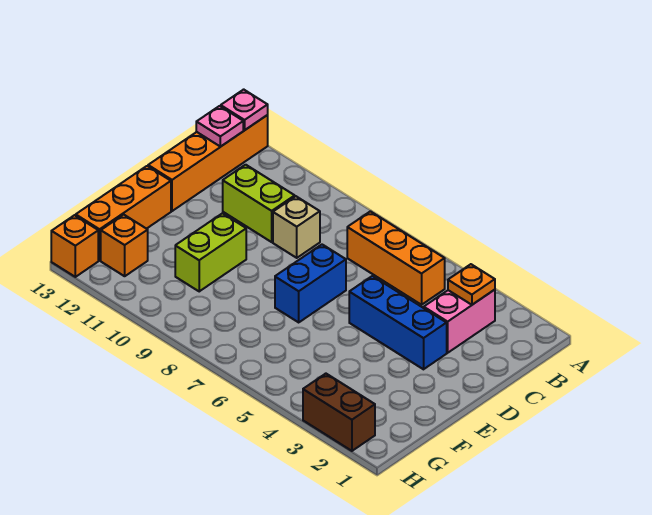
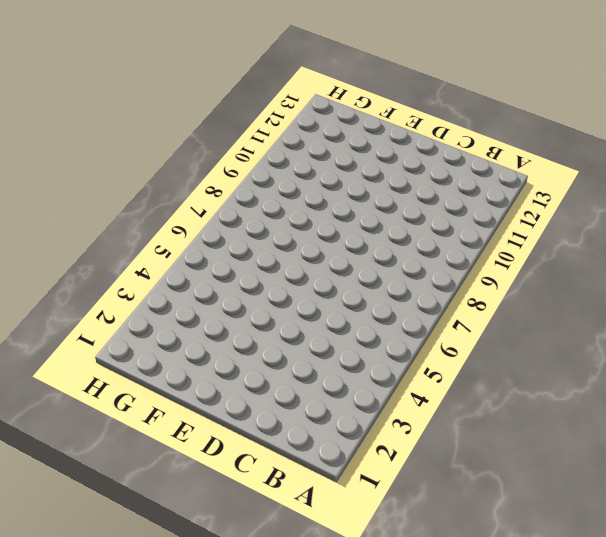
none -> orange 1x4 brick [148,115,268,211]
none -> pink 1x2 brick [424,290,495,353]
none -> orange 1x3 brick [347,211,445,305]

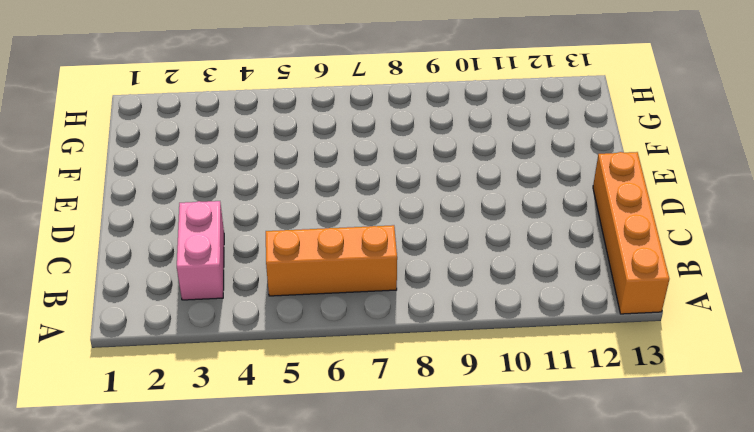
none -> tan 1x1 brick [273,196,320,258]
none -> lime 1x2 brick [223,165,295,242]
none -> blue 1x3 brick [349,276,447,369]

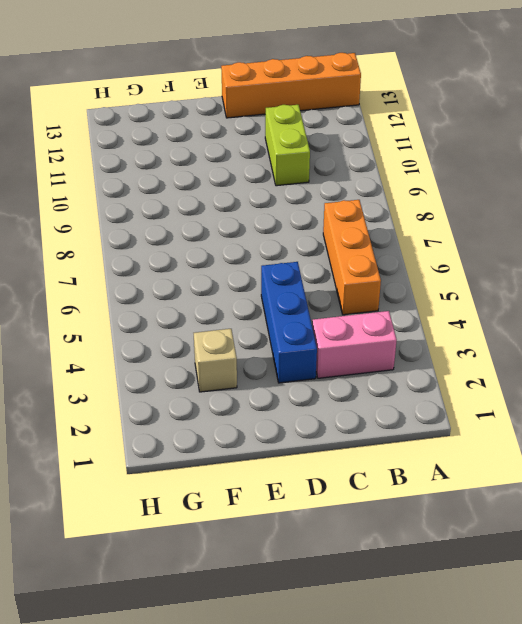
tan 1x1 brick [194,329,237,392] -> tan 1x1 brick moved to [273,196,320,258]
none -> blue 1x2 brick [275,245,346,322]
none -> lime 1x2 brick [175,213,246,291]
none -> orange 1x3 brick [76,166,171,260]

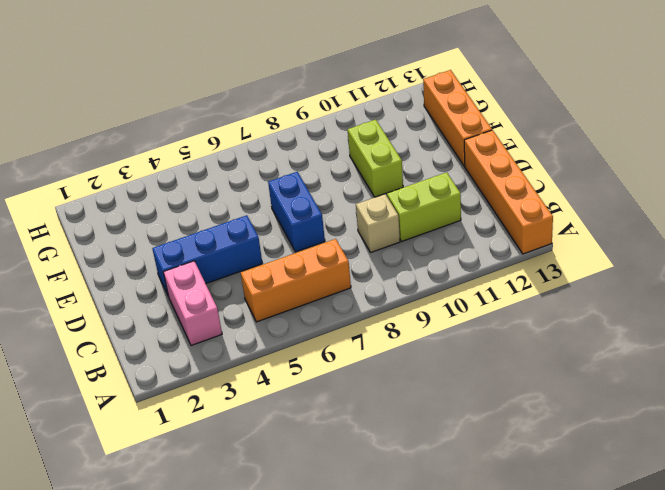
none -> orange 1x1 brick [101,215,148,276]
none -> brown 1x2 brick [303,374,375,451]
none -> orange 1x1 brick [51,215,98,277]

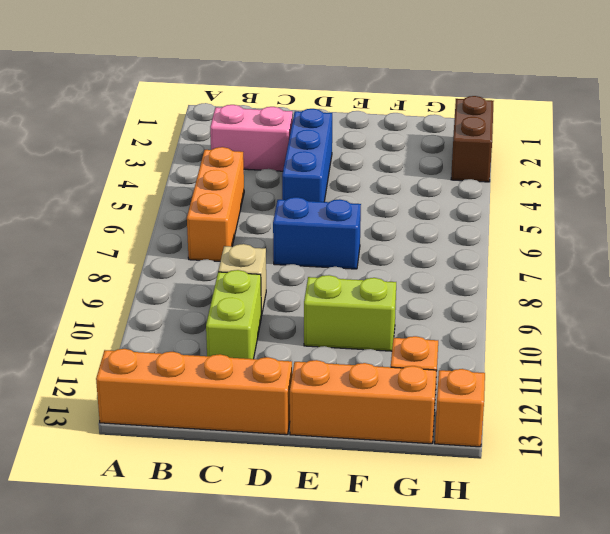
none -> pink 1x1 plate [221,89,268,130]
none -> orange 1x1 plate [448,264,495,305]
none -> pink 1x1 plate [196,106,243,147]

